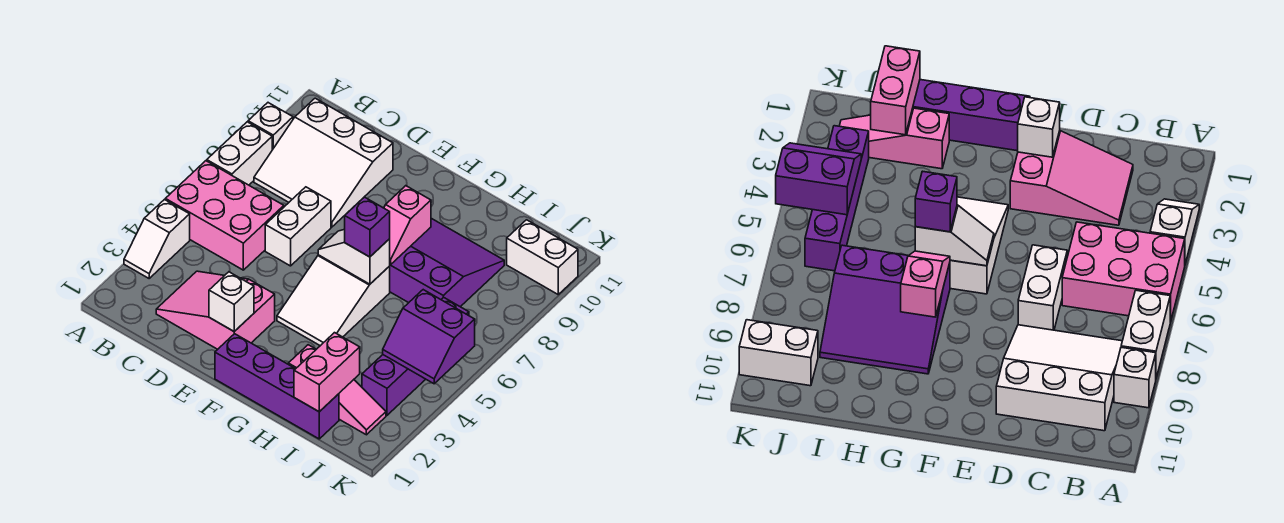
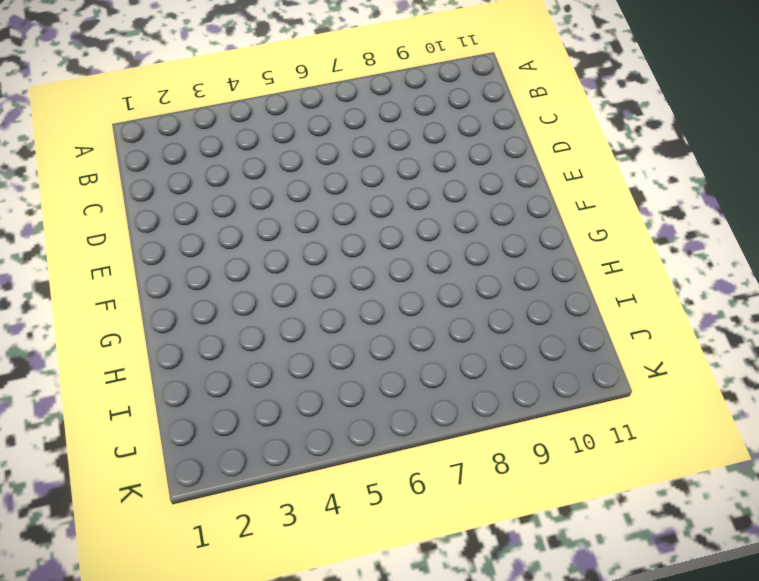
none -> white 1x2 slope [124,200,190,278]
none -> pink 2x3 brick [165,161,284,270]
none -> white 1x2 brick [207,122,272,185]

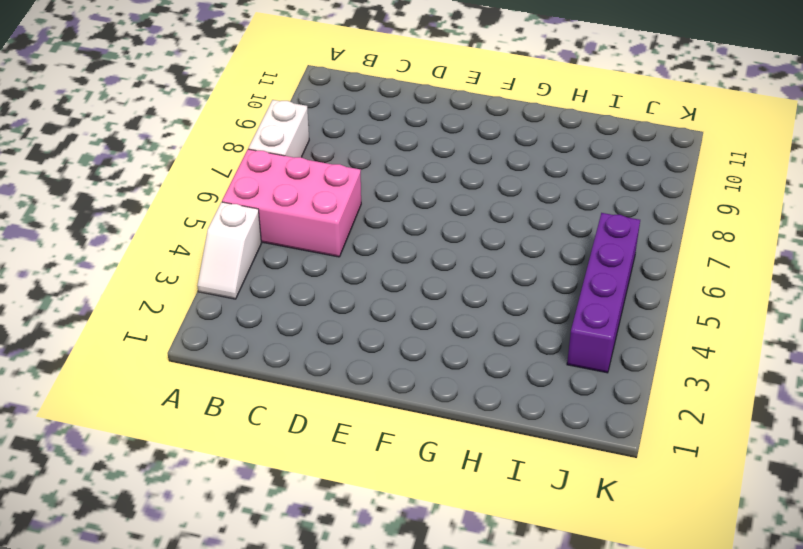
none -> white 1x1 brick [248,103,293,150]
none -> white 3x3 slope [254,98,393,227]
none -> pink 2x3 slope [156,271,275,349]

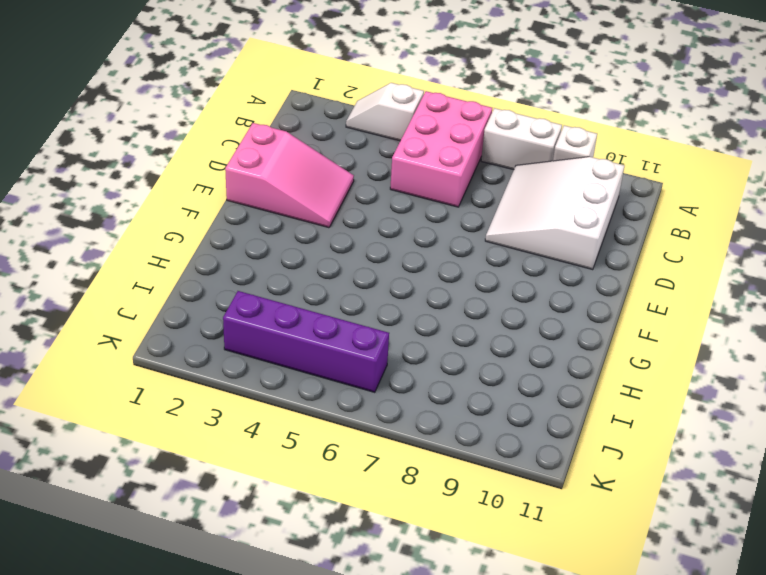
pink 2x3 slope [225,123,354,228] -> pink 2x3 slope turned to [156,271,275,349]
none -> white 1x2 brick [265,187,331,266]
none -> purple 1x4 brick [215,334,339,439]
none -> white 2x3 slope [277,255,390,346]

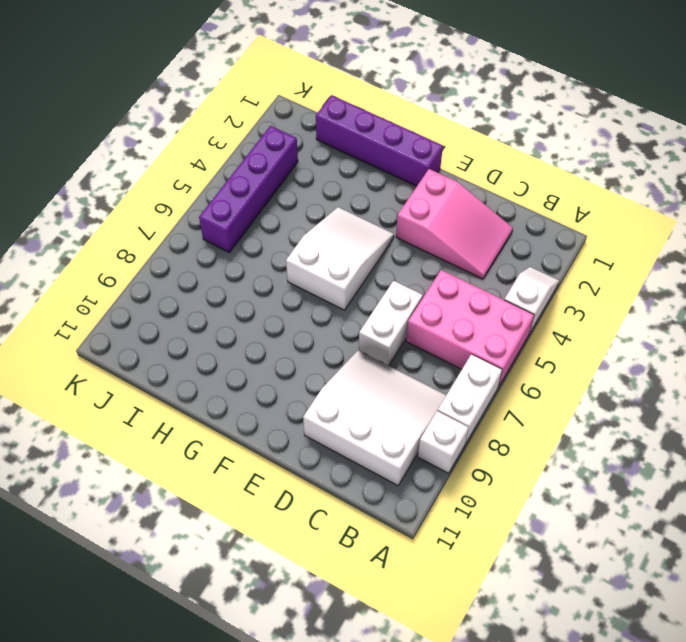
none -> purple 3x3 slope [390,218,504,307]
none -> pink 1x3 slope [288,345,386,435]
none -> white 1x2 brick [507,220,578,294]

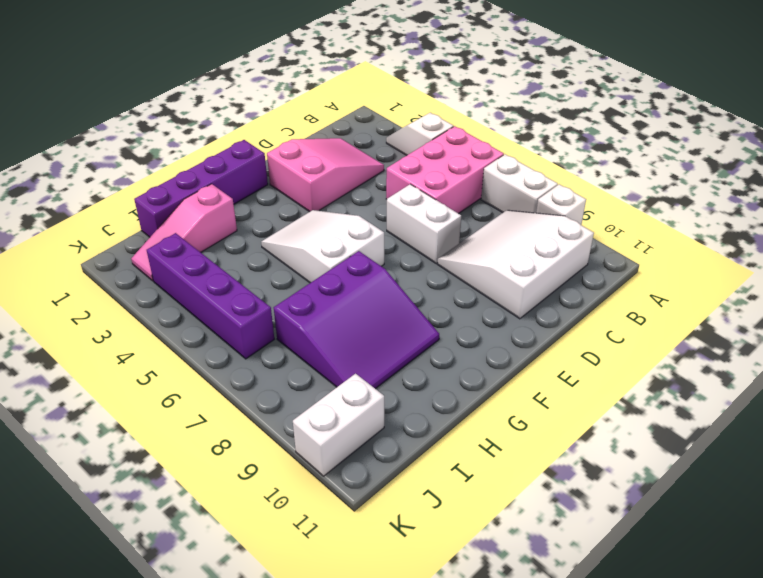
none -> white 1x1 brick [209,272,254,331]
none -> white 1x2 slope [318,229,390,284]
none -> pink 1x2 slope [384,186,431,265]

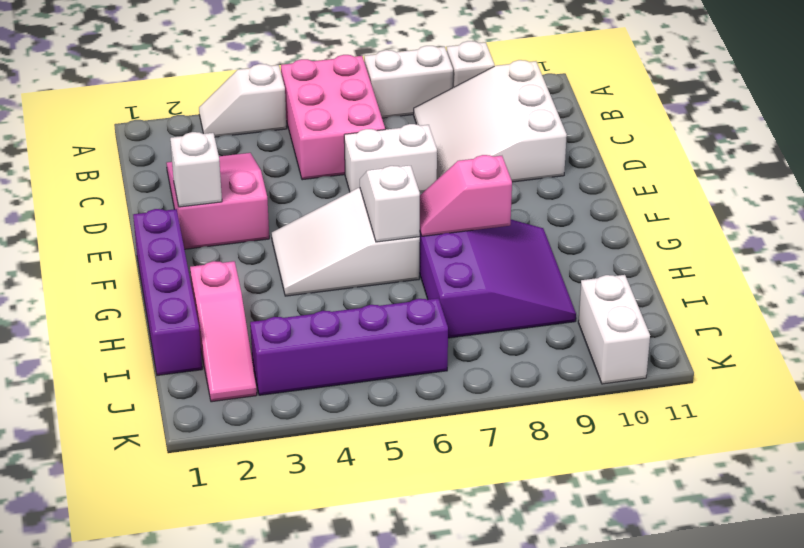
none -> pink 1x2 brick [294,333,360,412]
none -> purple 2x2 slope [383,290,475,384]
none -> purple 1x1 brick [345,197,390,257]

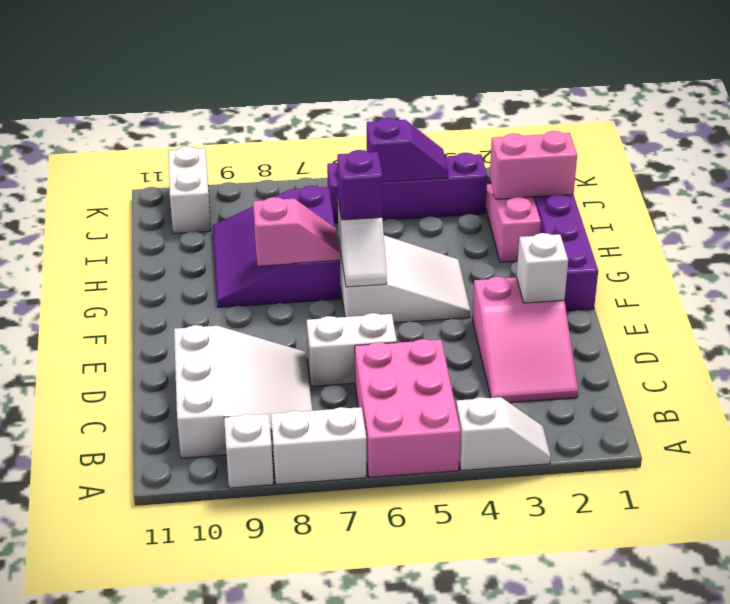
purple 1x2 slope [367,118,448,182] -> purple 2x2 slope [383,290,475,384]

